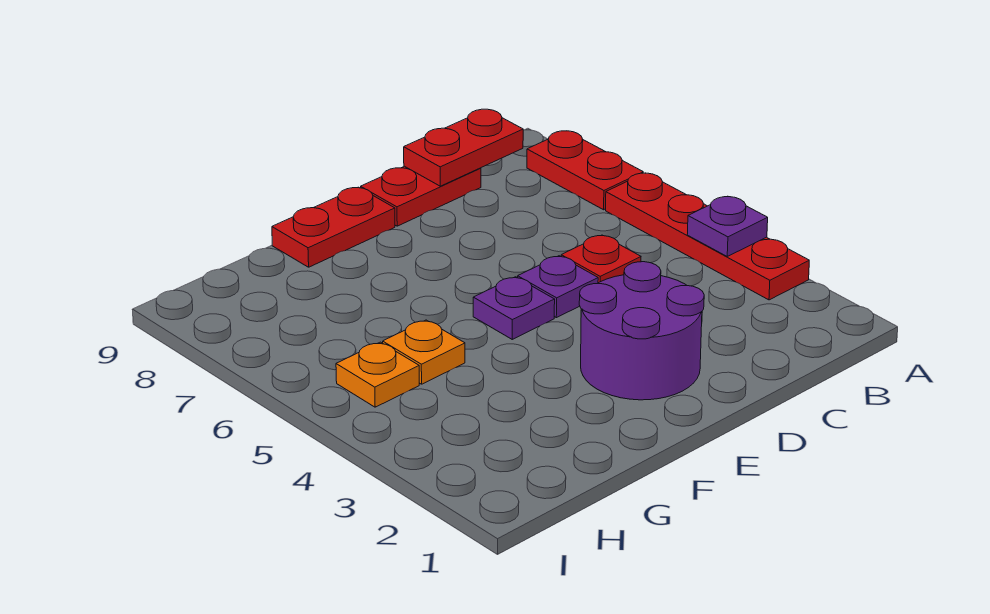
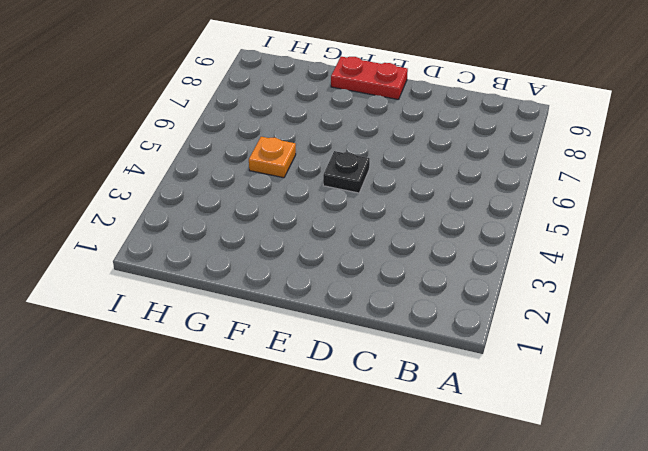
black 1x1 plate [323,151,370,193] -> purple 1x1 plate [473,277,555,339]
none -> red 1x4 plate [606,173,809,300]
none -> red 1x2 plate [527,131,643,210]
none -> red 1x1 plate [561,235,641,283]

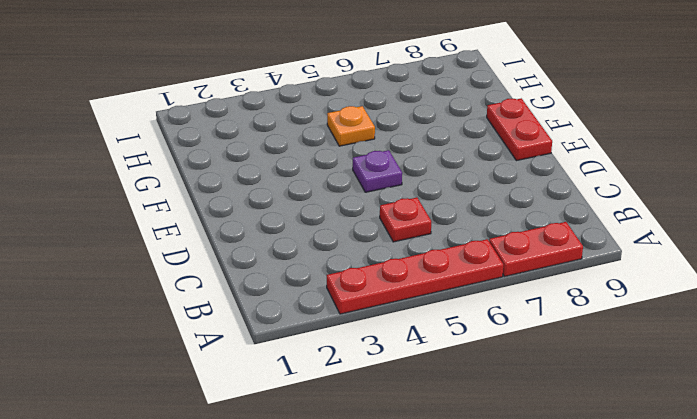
none -> red 1x2 plate [361,166,481,226]
none -> purple 2x2 round brick [579,262,704,400]
none -> purple 1x1 plate [518,256,598,318]

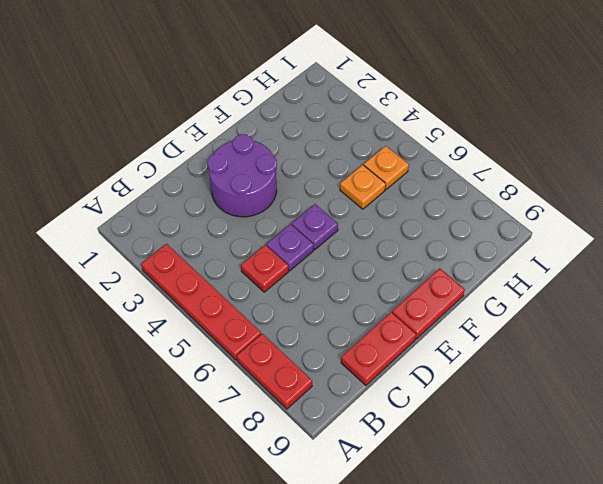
none -> purple 1x1 plate [687,196,768,256]
none -> red 1x2 plate [404,109,523,186]

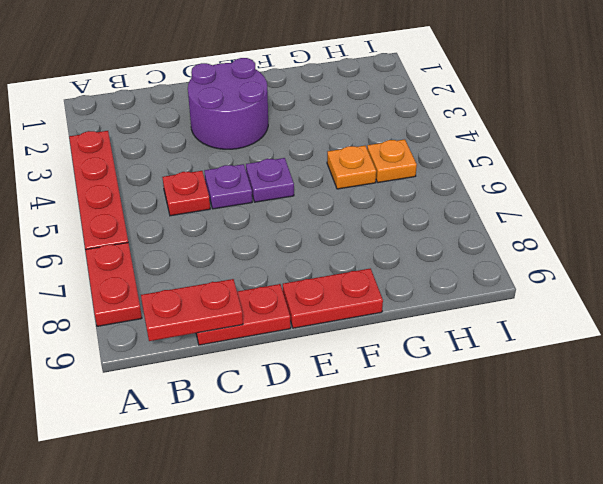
none -> purple 1x1 plate [687,196,768,256]

